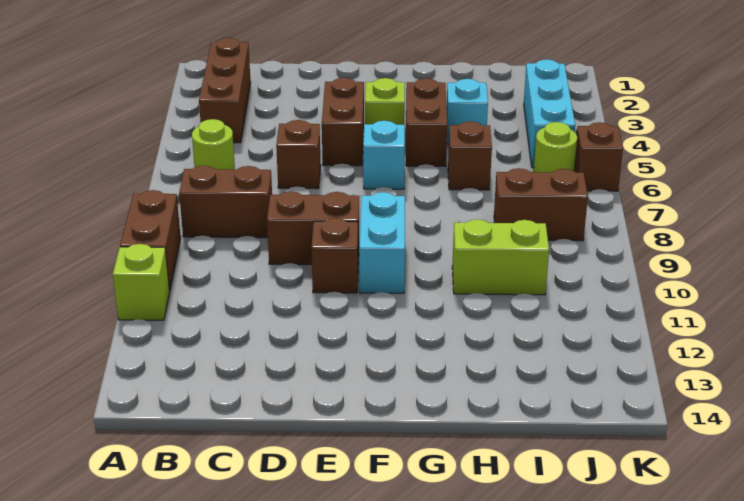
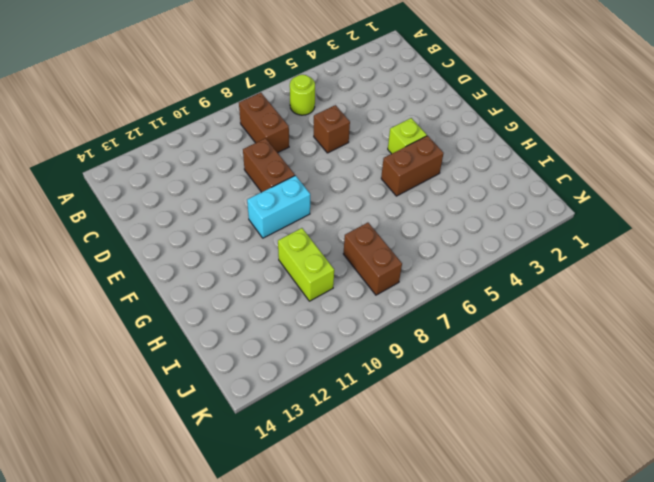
none -> brown 1x2 brick [120,190,181,291]
none -> lime 1x1 brick [113,244,170,320]
none -> brown 1x3 brick [199,38,251,143]

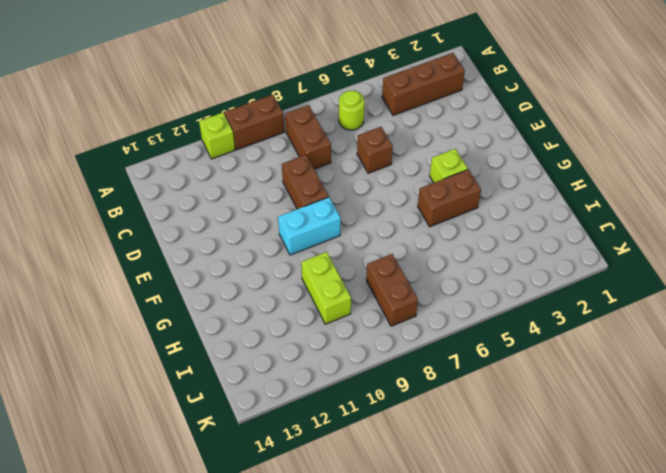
none -> brown 1x2 brick [322,78,364,166]
none -> brown 1x1 brick [311,218,358,293]
none -> cyan 1x1 brick [363,121,405,189]

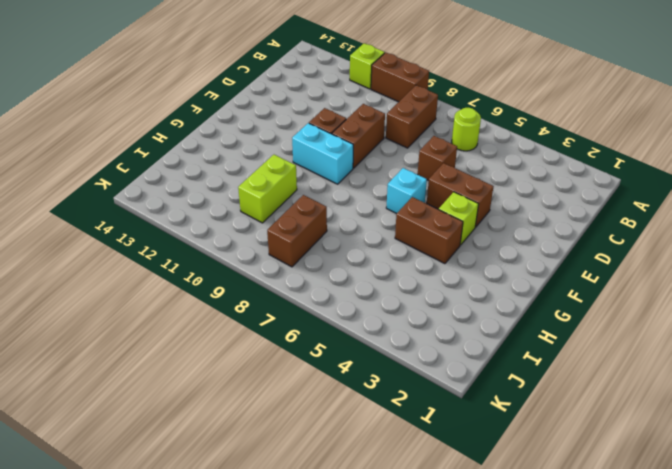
none -> brown 1x3 brick [199,38,251,143]
none -> cyan 1x1 brick [447,79,488,144]
none -> brown 1x1 brick [448,121,492,190]

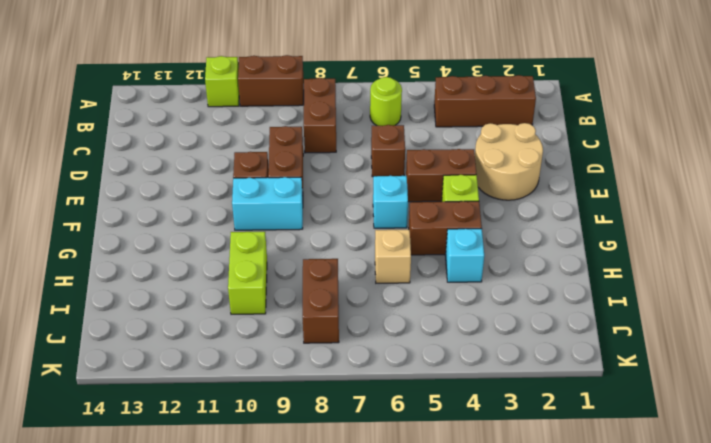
tan 2x2 round brick [475,123,543,200] -> none
tan 1x1 brick [375,230,411,283] -> brown 1x1 brick [448,121,492,190]
none -> cyan 1x3 brick [524,59,575,167]
none -> lime 1x1 round brick [534,122,577,172]
none -> brown 1x1 brick [574,122,623,191]

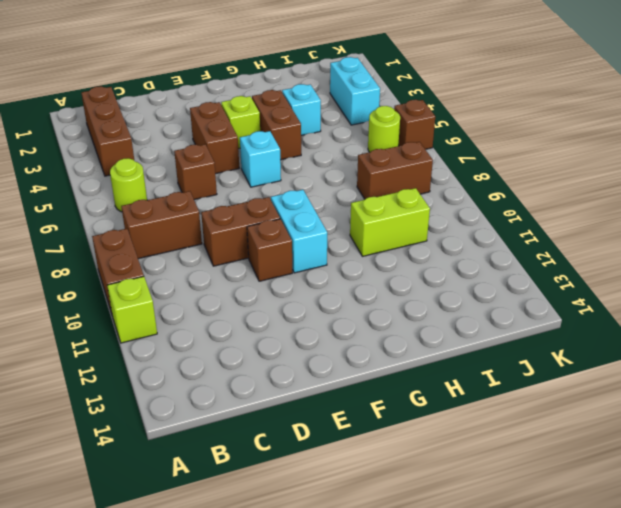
cyan 1x2 brick [330,57,380,125] -> cyan 1x3 brick [524,59,575,167]
none -> brown 1x1 brick [448,121,492,190]

